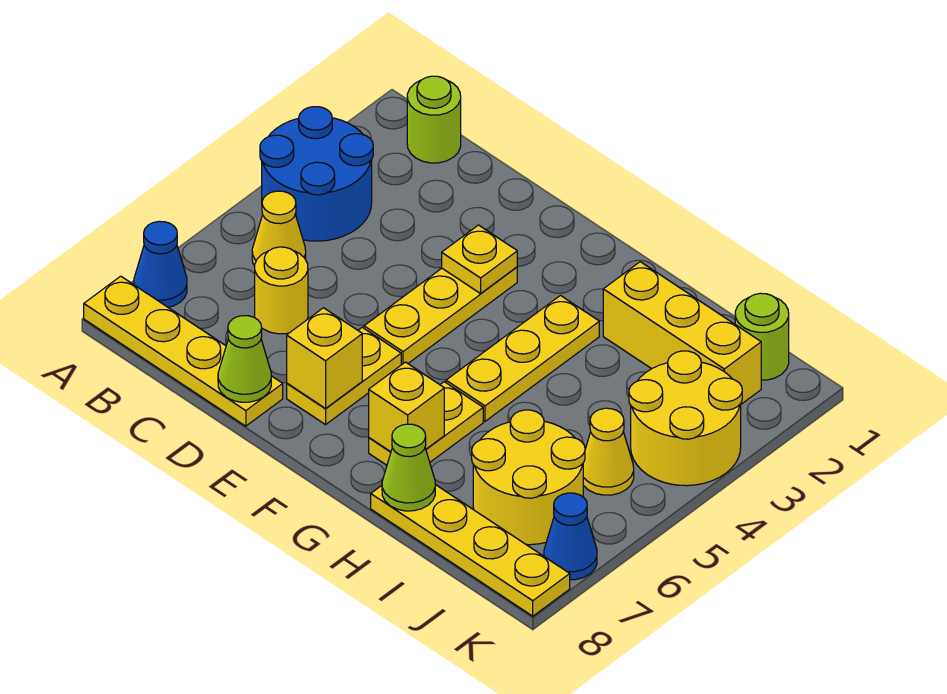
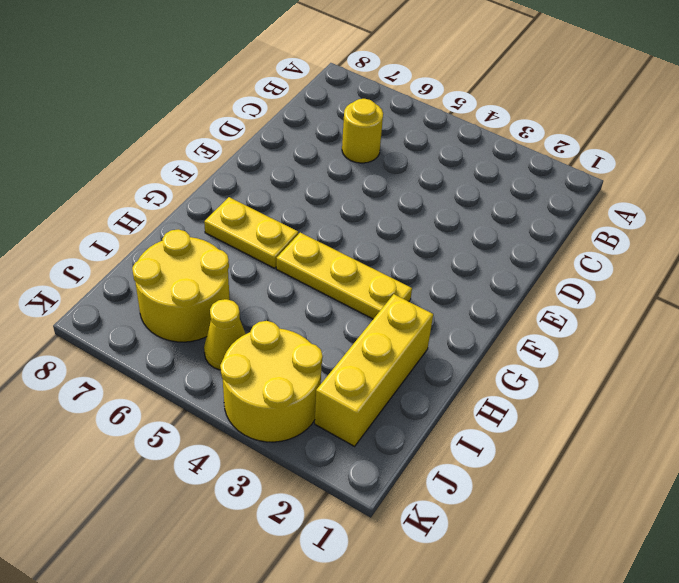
none -> blue 2x2 round brick [260,107,373,241]
none -> blue 1x1 cone [134,221,187,307]
none -> yellow 1x4 plate [84,276,283,426]

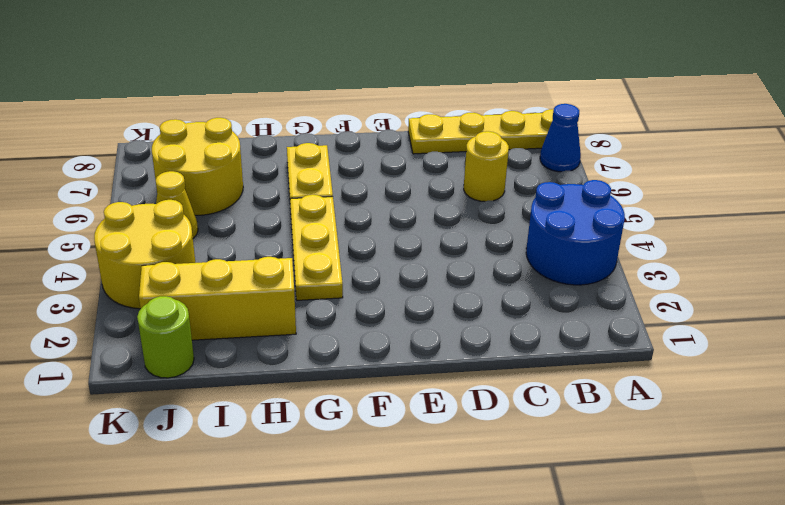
none -> lime 1x1 round brick [407,76,461,163]
none -> yellow 1x1 cone [252,191,306,266]
none -> yellow 1x3 plate [364,267,517,365]

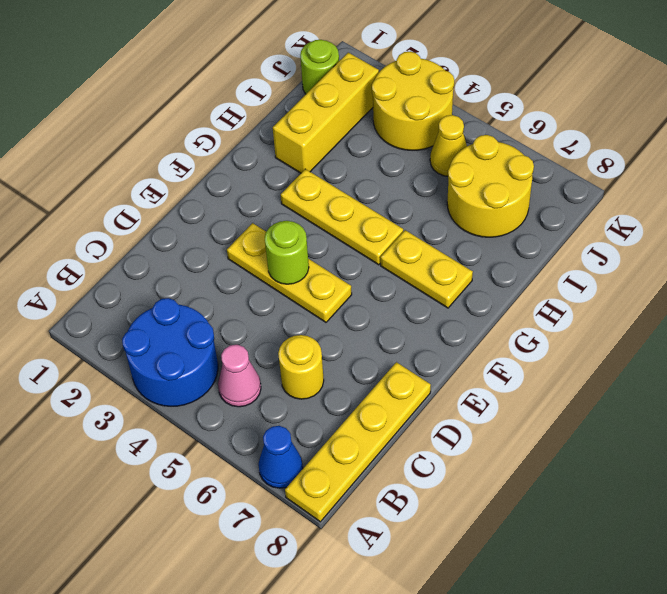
pink 1x1 cone [218,345,261,407] -> yellow 1x1 cone [252,191,306,266]
lime 1x1 round brick [265,221,309,284] -> lime 1x1 round brick moved to [407,76,461,163]
none -> yellow 1x2 plate [287,327,401,425]
none -> yellow 1x4 plate [371,485,570,616]
none -> blue 1x1 cone [544,493,597,580]

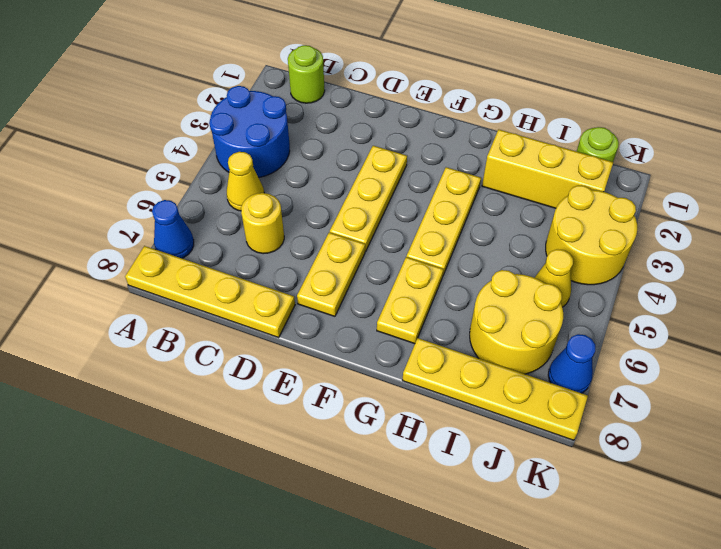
none -> lime 1x1 cone [218,316,271,402]
none -> yellow 1x1 plate [442,225,517,293]
none -> yellow 1x1 brick [287,308,362,408]

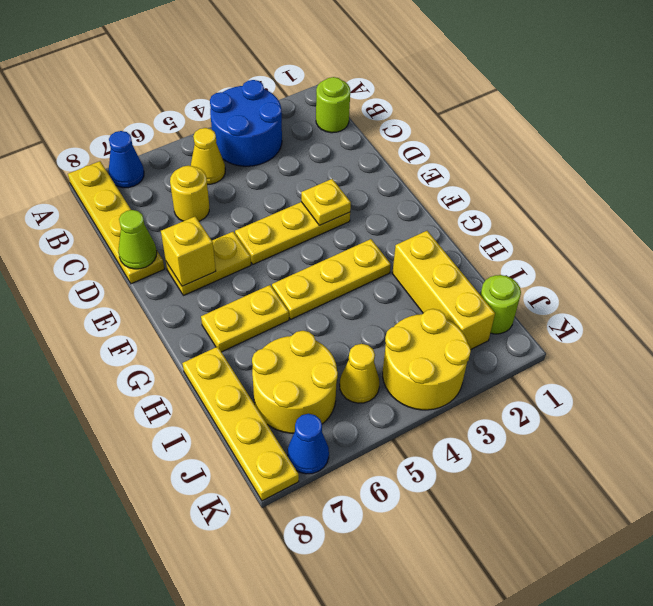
none -> yellow 1x1 brick [369,362,444,452]
none -> lime 1x1 cone [382,424,435,511]

